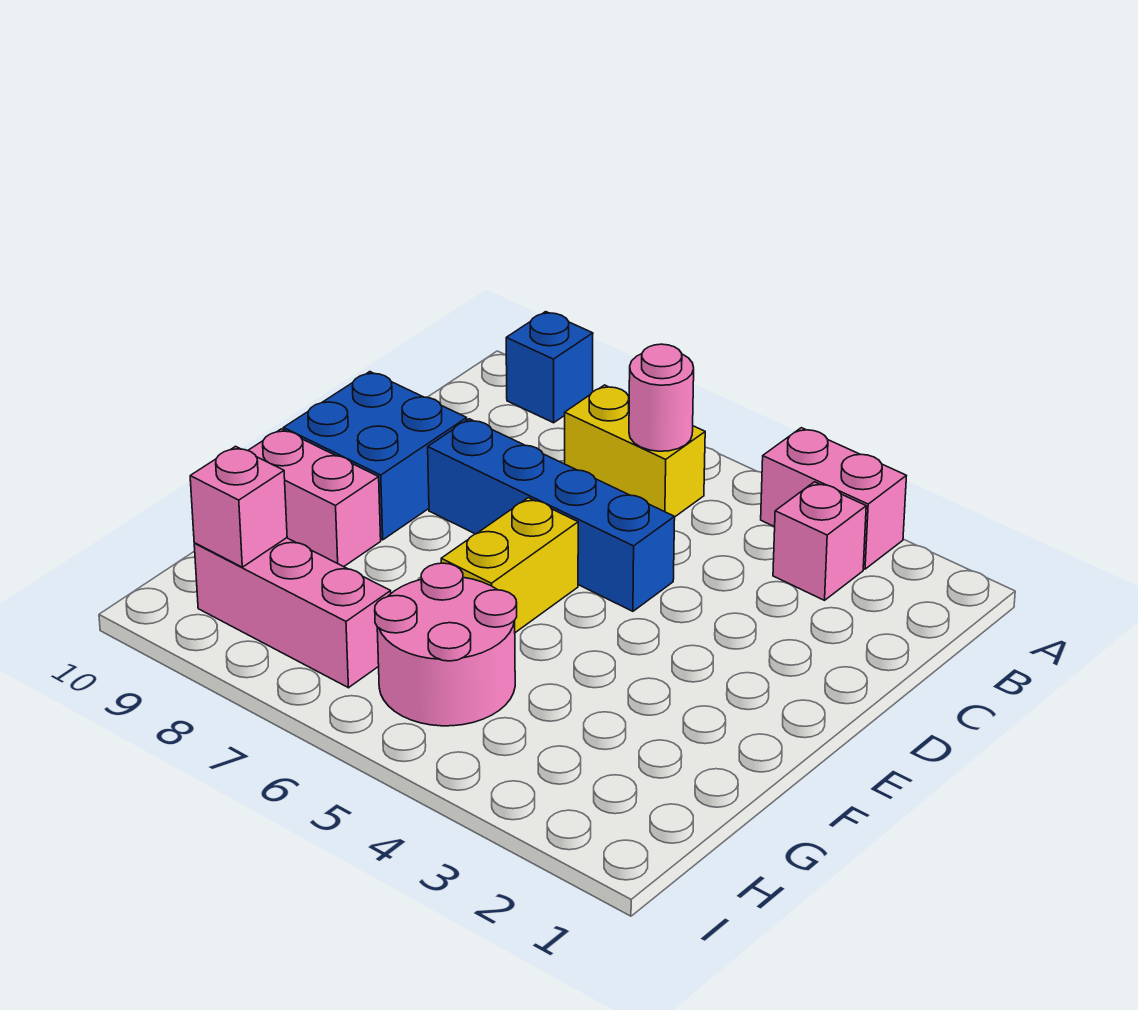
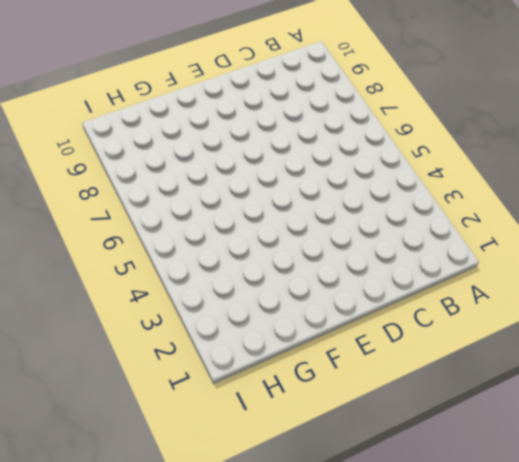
none -> pink 1x2 brick [761,428,906,569]
none -> blue 1x1 brick [506,312,593,423]
none -> pink 1x1 brick [773,482,866,600]

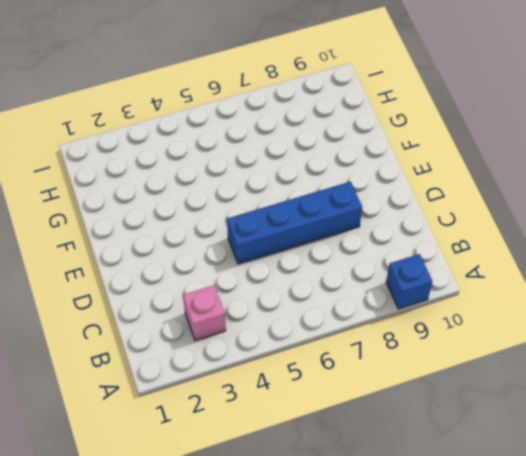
none -> pink 1x2 brick [761,428,906,569]
none -> yellow 1x2 brick [565,385,705,517]
none -> blue 2x2 brick [284,372,467,540]

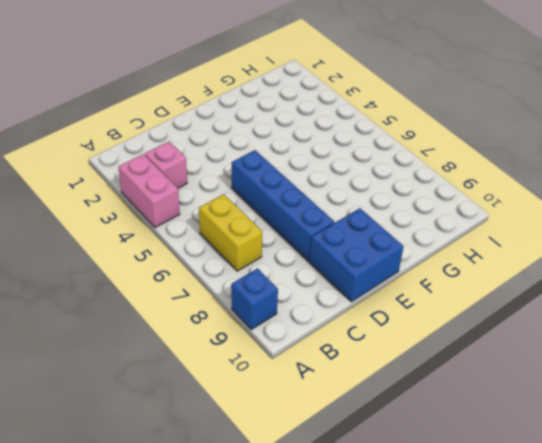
none -> yellow 1x2 brick [441,498,578,633]
none -> pink 1x2 brick [248,429,381,567]
none -> pink 2x2 round brick [375,563,517,726]

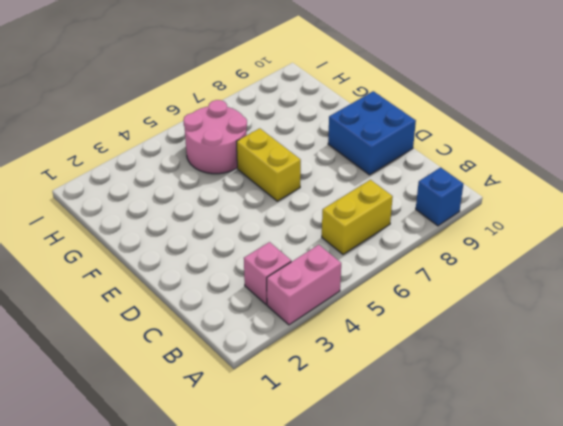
none -> blue 1x4 brick [428,419,675,611]
none -> pink 1x2 brick [248,429,381,567]
none -> pink 1x3 brick [194,538,391,688]

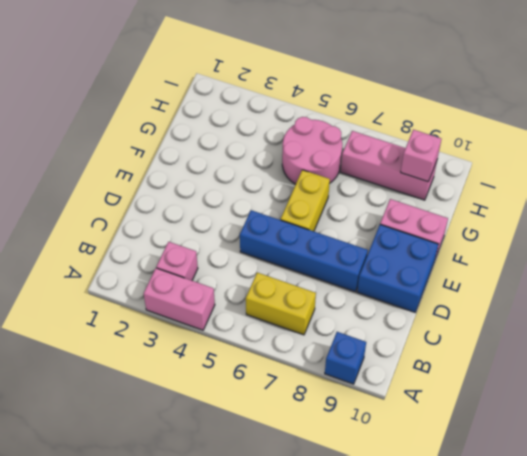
none -> pink 1x1 round brick [629,344,694,451]

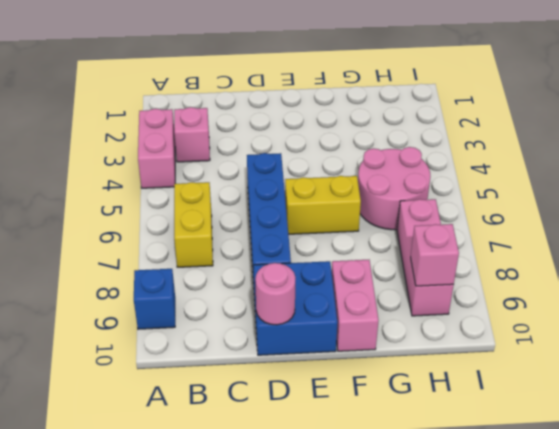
pink 1x1 round brick [255,263,295,325] -> pink 1x1 round brick moved to [629,344,694,451]

